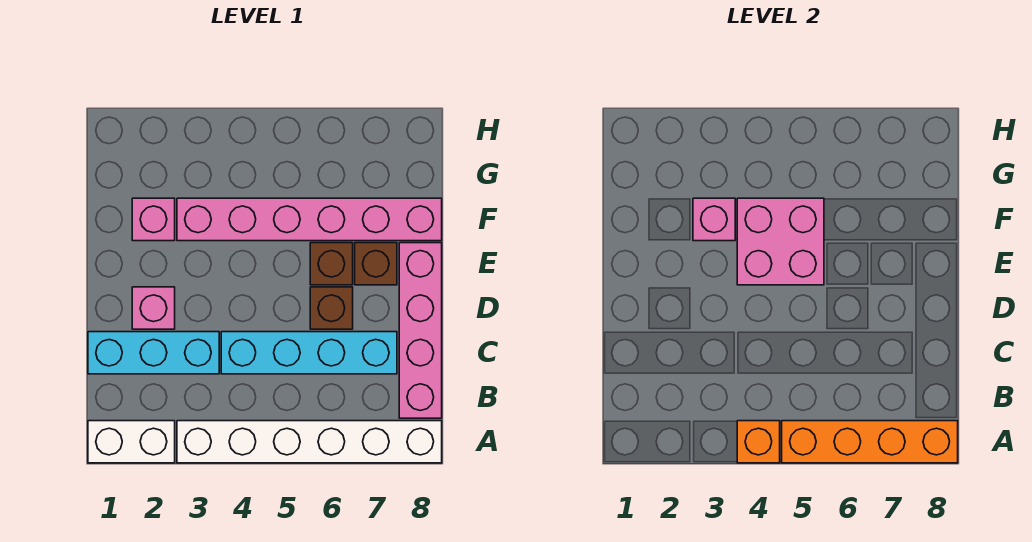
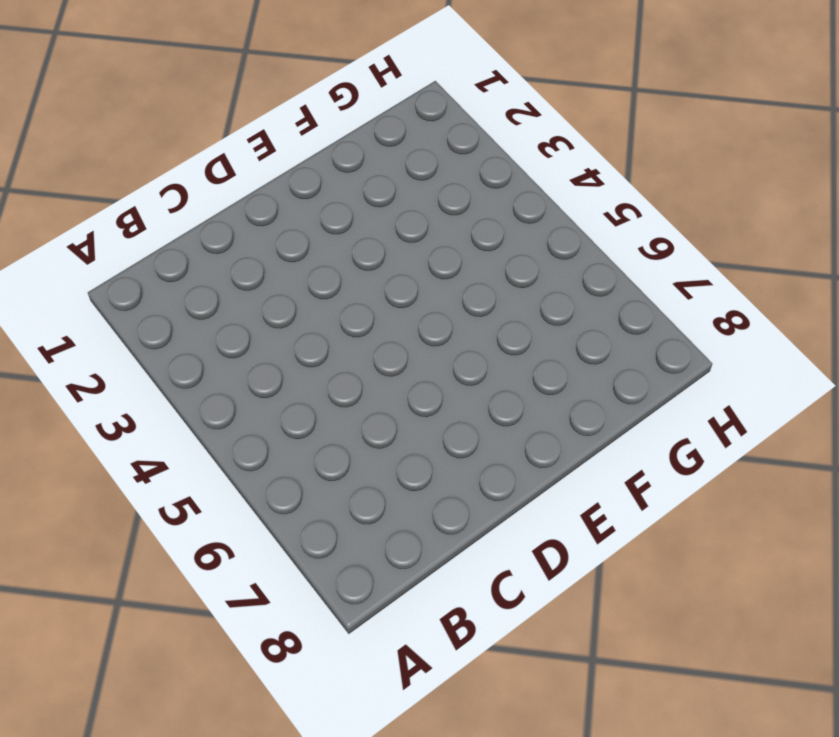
none -> white 1x2 brick [88,421,175,463]
none -> white 1x6 brick [177,421,442,463]
none -> pink 1x4 brick [399,243,442,418]

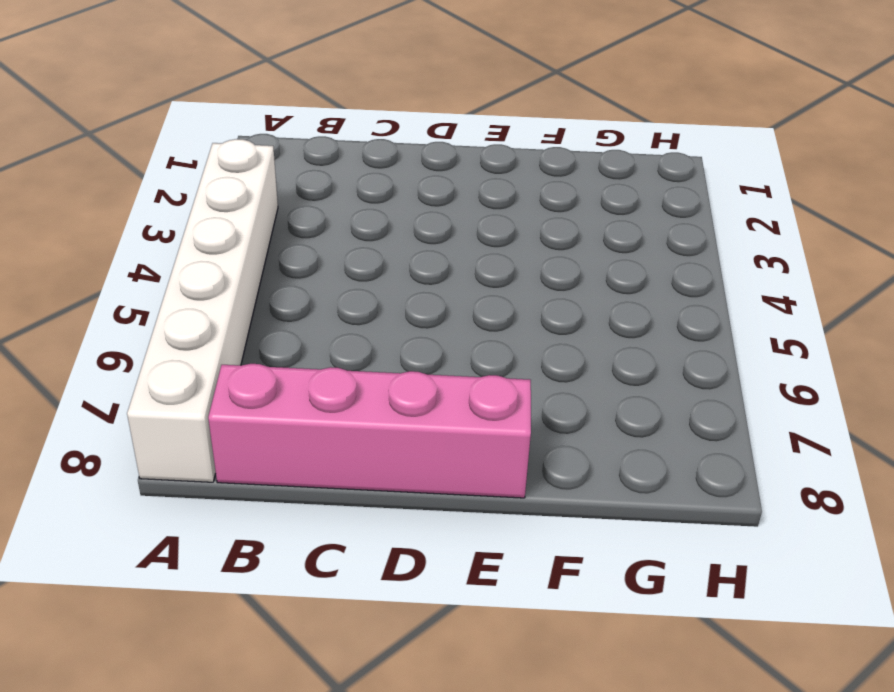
none -> white 1x2 brick [88,421,175,463]
none -> cyan 1x3 brick [88,332,219,374]
none -> cyan 1x4 brick [221,332,397,374]

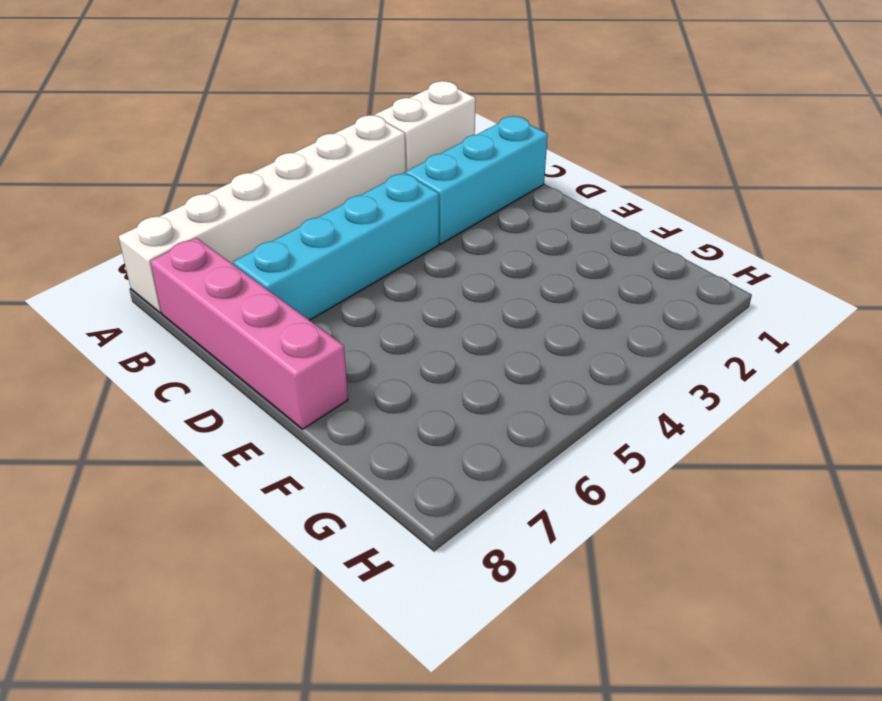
none -> pink 1x1 brick [132,287,175,329]
none -> brown 1x1 brick [310,287,353,329]
none -> brown 1x1 brick [310,243,353,285]

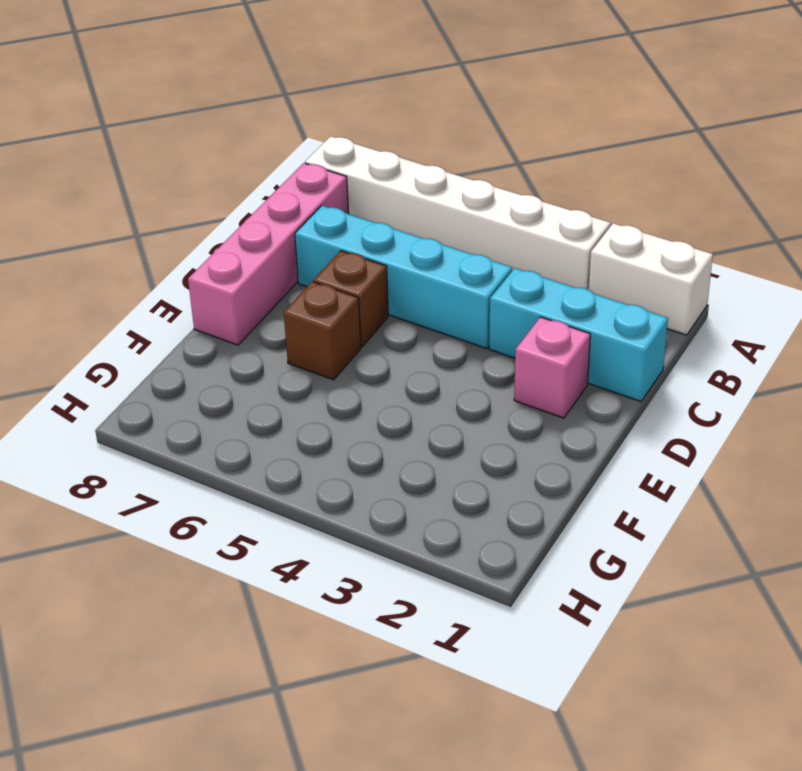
none -> brown 1x1 brick [355,243,397,285]
none -> pink 1x1 brick [132,198,175,241]
none -> pink 1x6 brick [177,198,442,241]

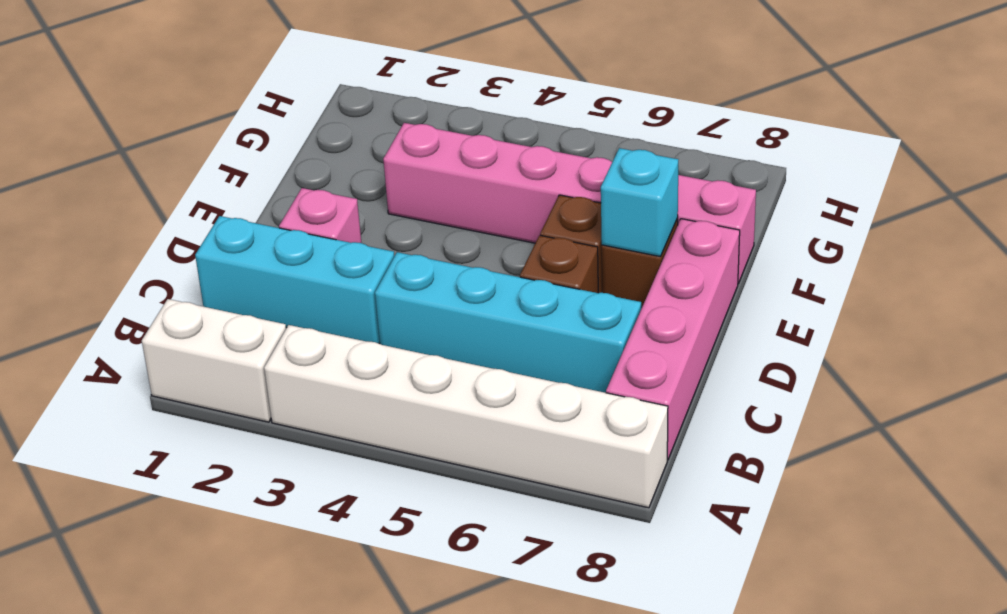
cyan 1x1 brick [601,148,678,257] -> none
none -> pink 1x1 brick [132,198,175,241]
none -> orange 1x1 brick [737,421,780,463]
none -> orange 1x4 brick [782,421,958,463]

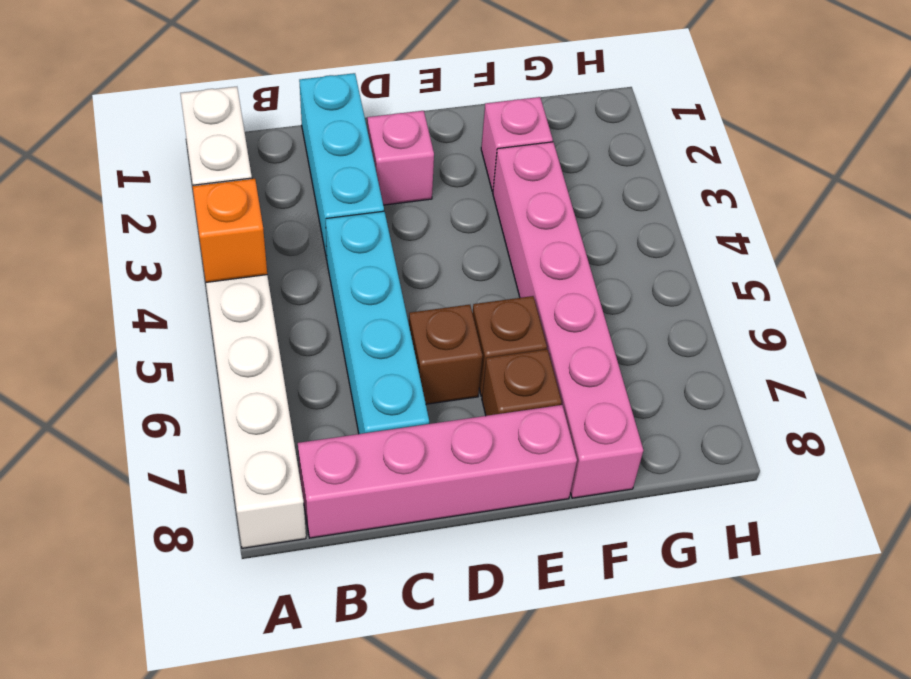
none -> orange 1x4 brick [782,421,958,463]
none -> pink 2x2 brick [737,198,824,285]
none -> pink 1x1 brick [693,198,735,241]

